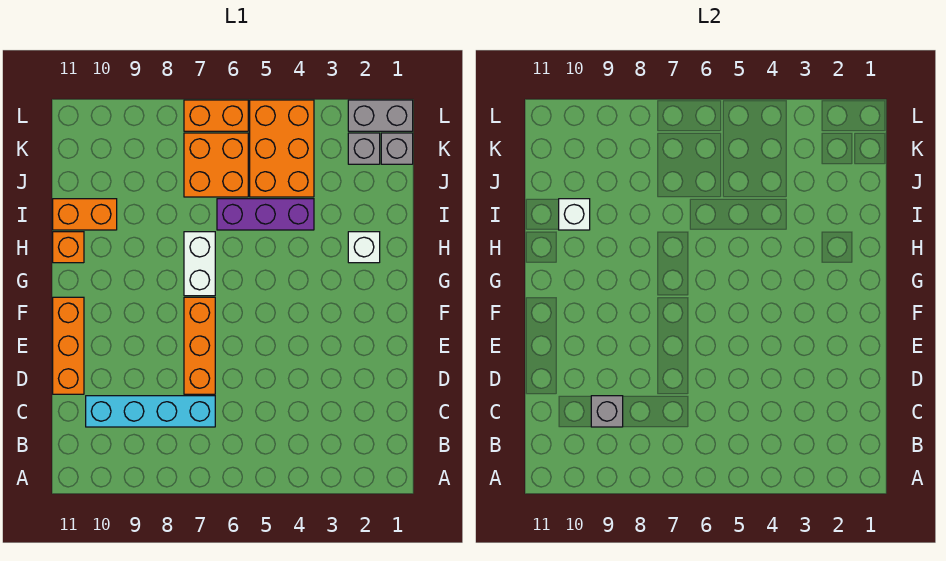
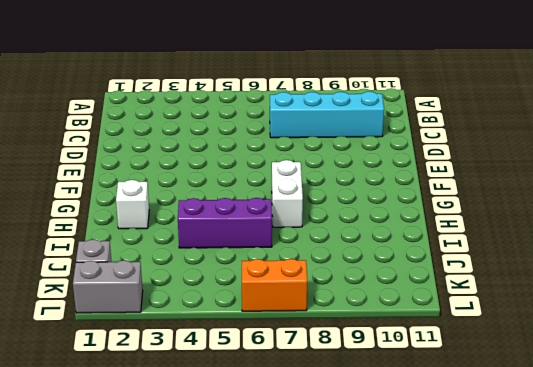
none -> orange 1x3 brick [184,297,215,394]
none -> orange 1x3 brick [53,297,84,394]
none -> orange 1x1 brick [53,232,84,263]

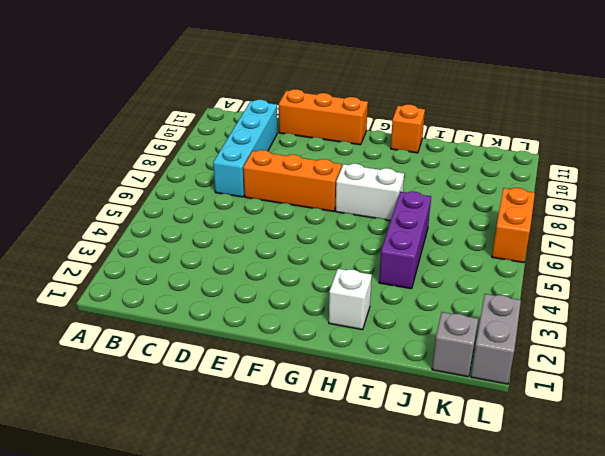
none -> orange 1x2 brick [53,199,117,230]
none -> orange 2x3 brick [250,100,314,197]
none -> orange 2x2 brick [184,133,248,197]

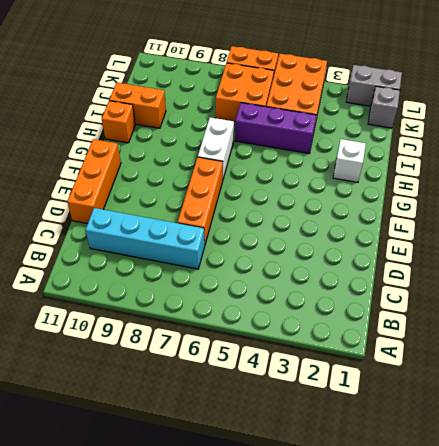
none -> grey 1x1 brick [348,133,380,164]
none -> grey 1x1 brick [591,396,623,427]
none -> white 1x1 brick [559,199,590,230]

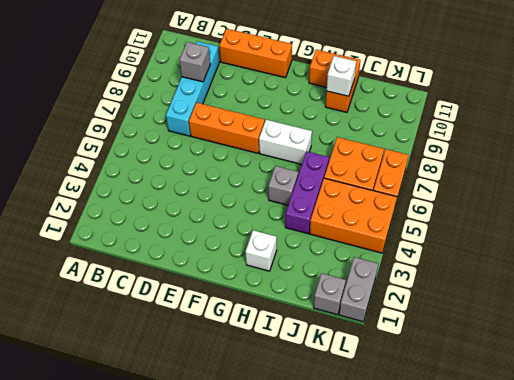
grey 1x1 brick [268,166,298,205] -> grey 1x1 brick moved to [348,133,380,164]

